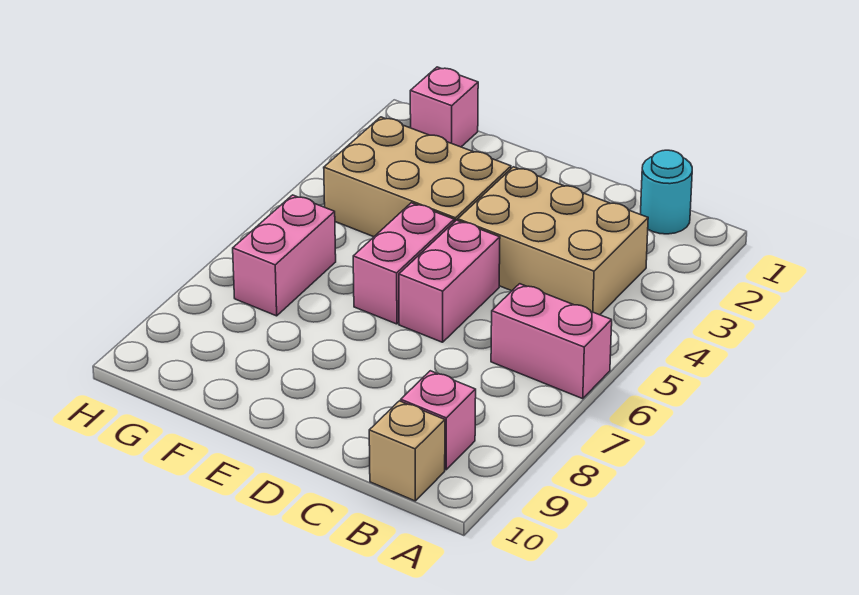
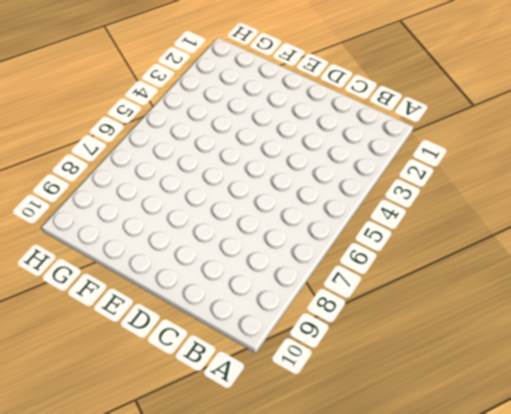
none -> pink 1x2 brick [491,284,612,399]
none -> cyan 1x1 round brick [640,150,692,234]

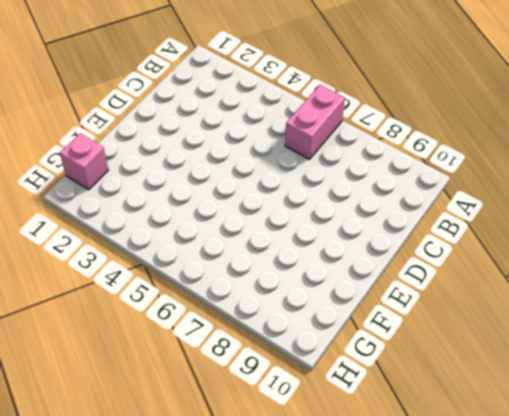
none -> cyan 1x1 round brick [640,150,692,234]
none -> tan 2x3 brick [458,167,648,315]

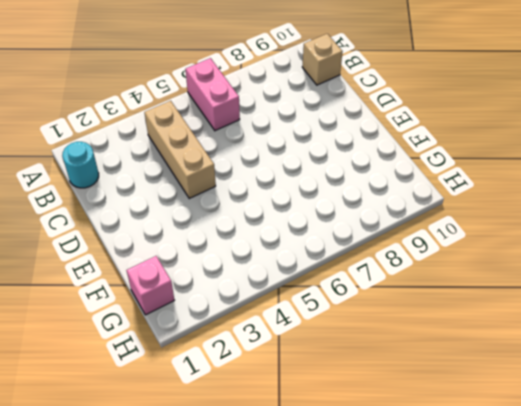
tan 1x3 brick [144,101,216,198] -> tan 2x3 brick [458,167,648,315]
none -> pink 1x1 brick [401,371,476,470]
none -> pink 1x2 brick [399,220,500,342]

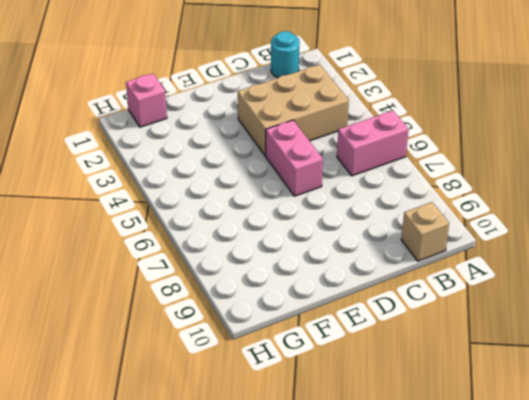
none -> pink 1x1 brick [401,371,476,470]
none -> tan 2x3 brick [324,117,511,237]

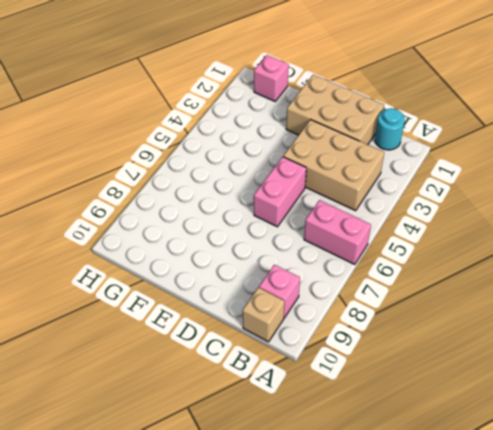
tan 2x3 brick [286,75,384,145] -> tan 2x3 brick moved to [324,117,511,237]
none -> pink 1x2 brick [353,203,454,324]
none -> pink 1x2 brick [233,195,336,316]

